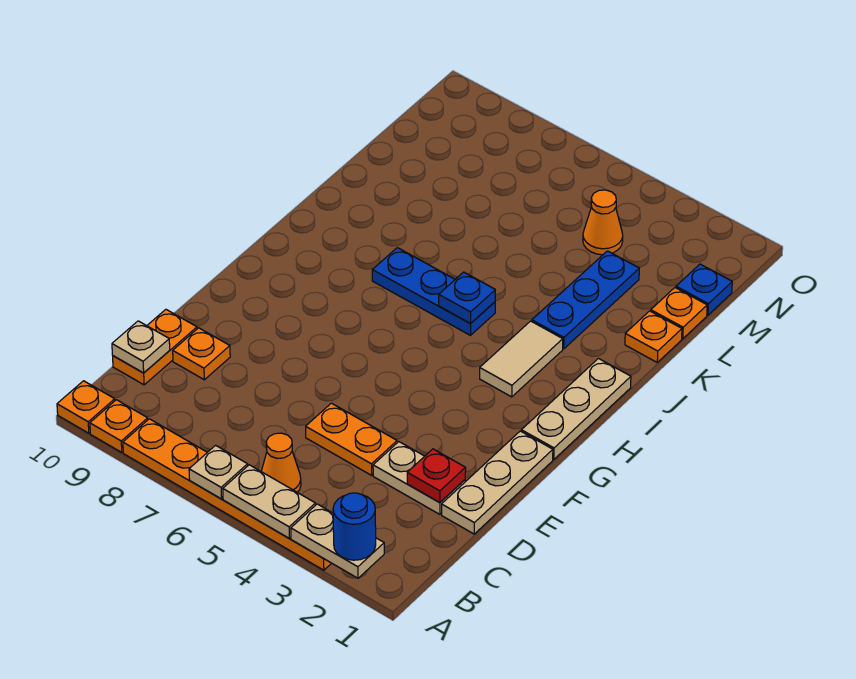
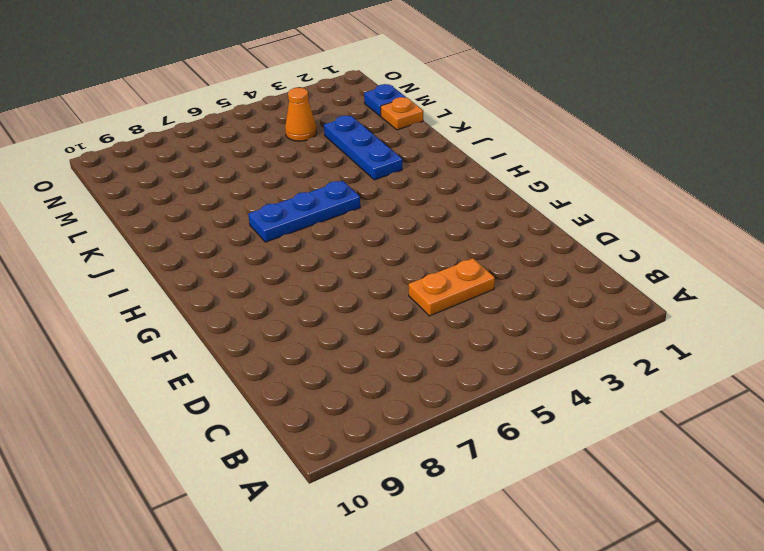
none -> orange 1x6 plate [123,419,331,570]
none -> orange 1x1 plate [90,400,148,453]
none -> orange 1x1 plate [57,381,115,433]

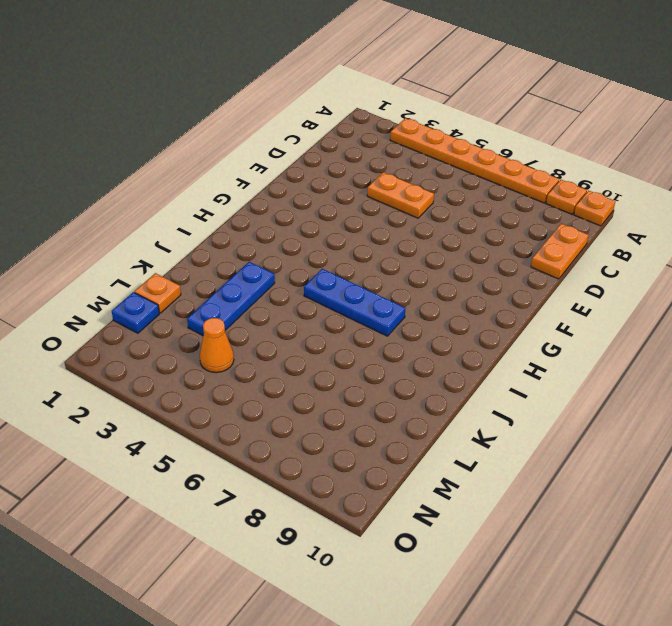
none -> orange 1x1 cone [261,433,301,492]
none -> tan 1x3 plate [442,431,553,534]
none -> tan 1x2 plate [373,442,465,514]

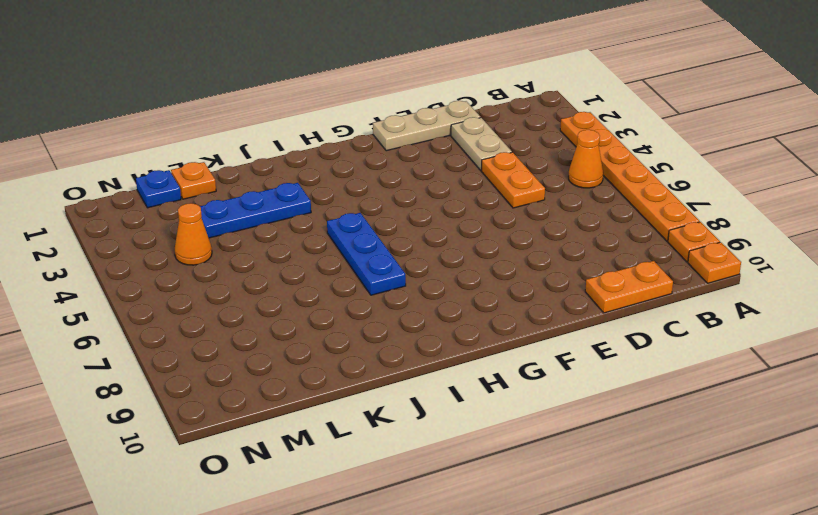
none -> orange 1x1 plate [173,328,230,380]
none -> tan 1x3 plate [521,359,631,459]
none -> tan 1x2 tile [480,321,563,397]

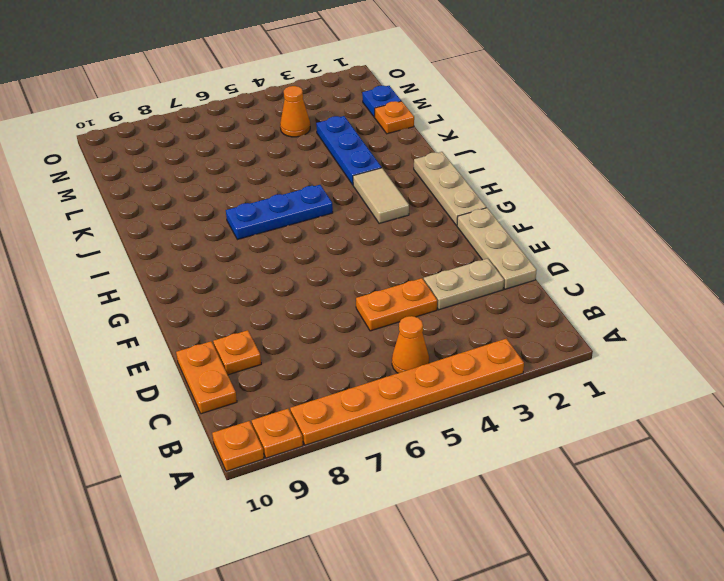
none -> orange 1x1 plate [625,311,682,362]
none -> tan 1x2 plate [291,504,384,578]
none -> tan 1x2 plate [223,465,316,538]

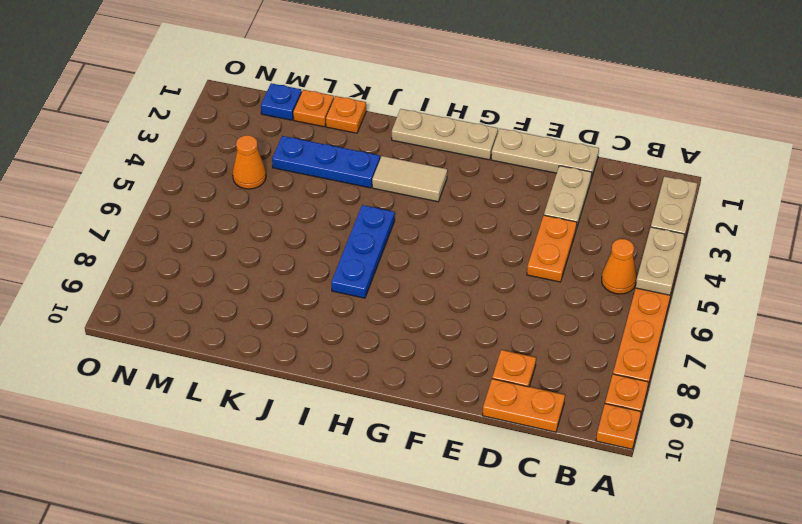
none -> tan 1x1 plate [189,445,248,499]
none -> tan 1x1 plate [112,321,170,373]
none -> red 1x1 plate [407,449,466,503]

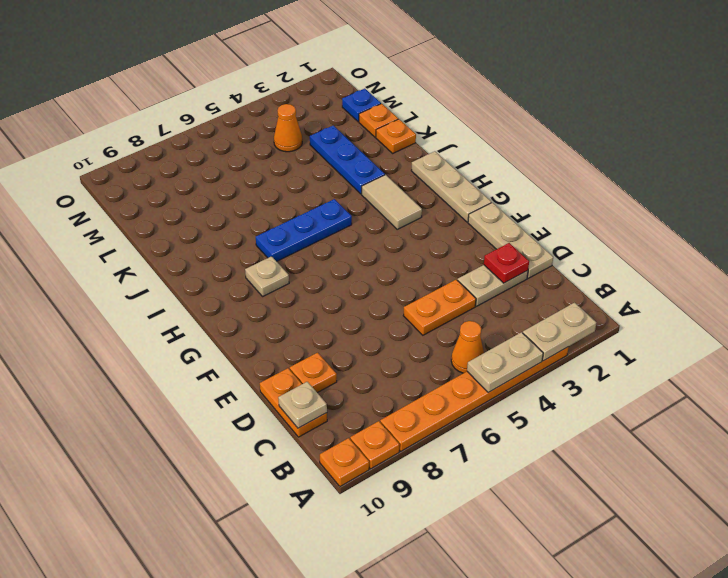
tan 1x1 plate [245,256,289,296] -> tan 1x1 plate moved to [189,445,248,499]
none -> blue 1x1 plate [439,272,495,324]
none -> blue 1x1 round brick [333,493,376,560]

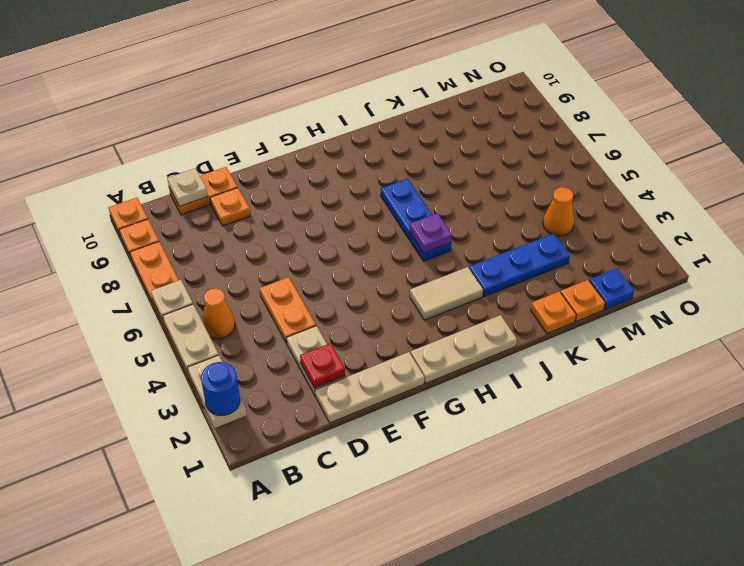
purple 1x1 plate [410,213,452,253] -> blue 1x1 plate [439,272,495,324]

